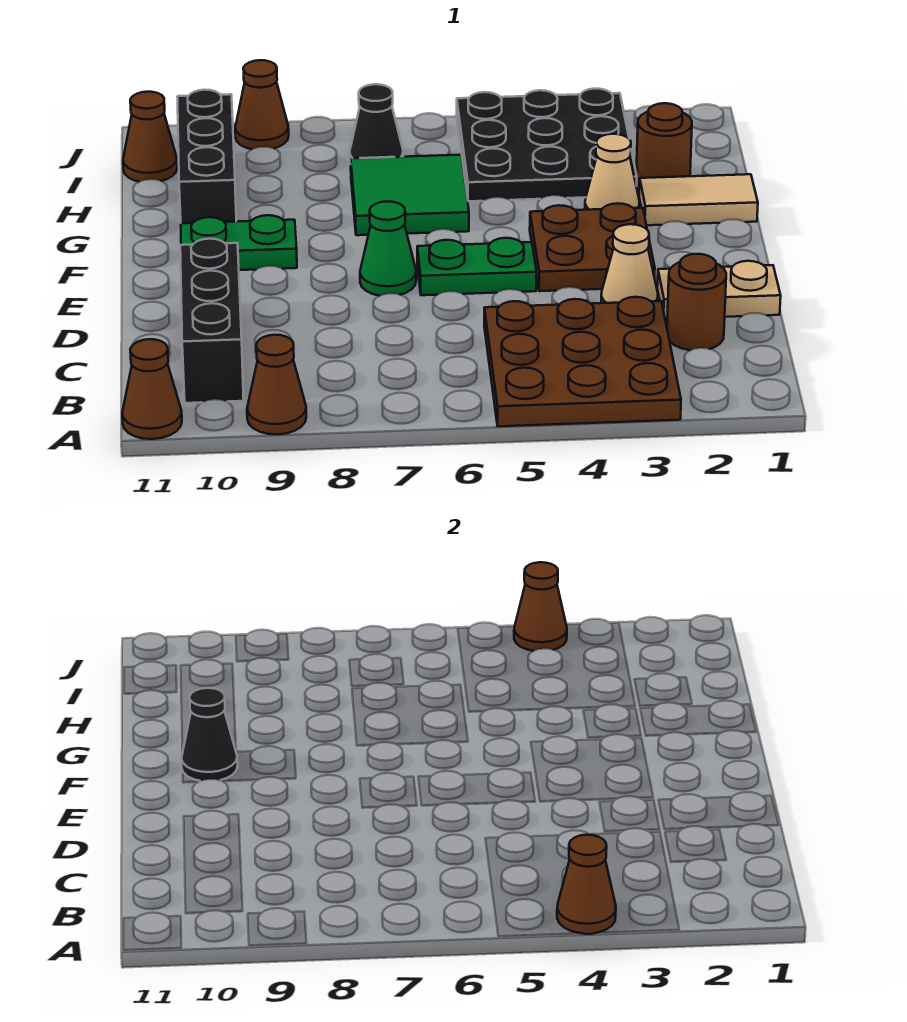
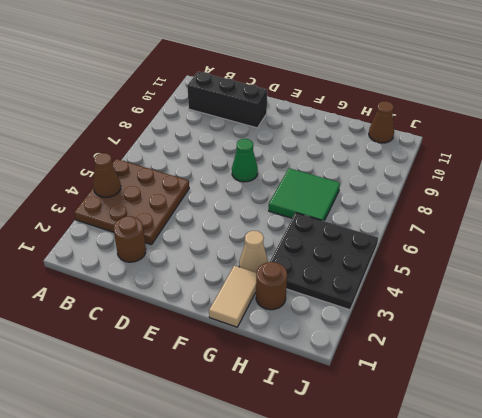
none -> brown 1x1 cone [247,335,306,435]
none -> brown 1x1 cone [122,339,182,439]
none -> tan 1x2 plate [657,261,781,319]

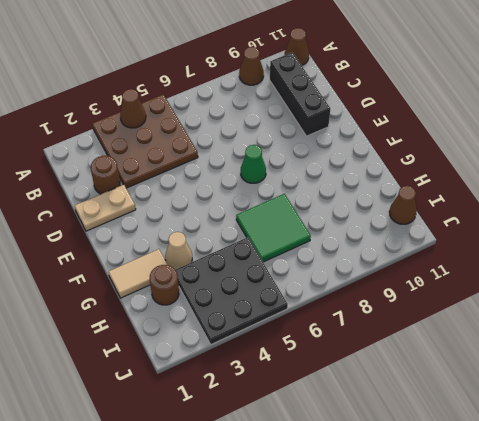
none -> tan 1x1 cone [601,224,658,303]
none -> brown 2x2 plate [530,203,655,291]
none -> green 1x2 plate [417,238,536,295]

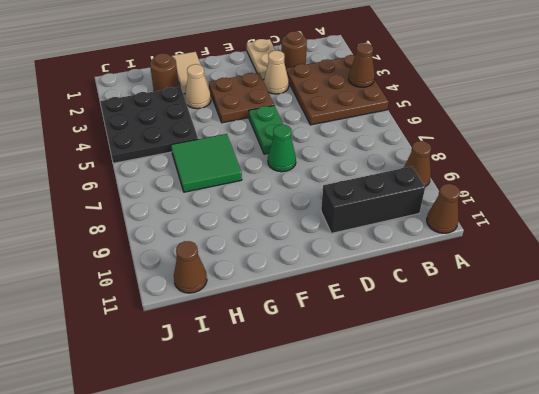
none -> green 1x2 plate [181,215,297,270]
none -> black 1x3 brick [178,90,236,223]
none -> black 1x1 cone [349,84,403,164]

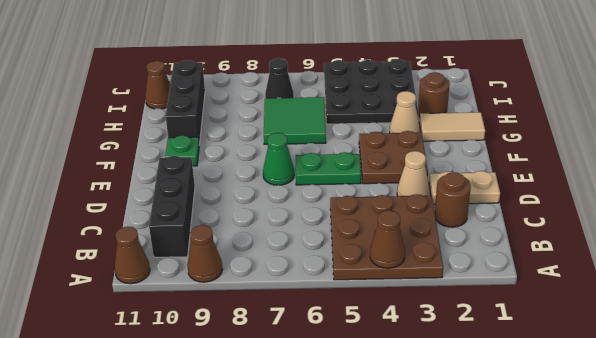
green 1x1 plate [165,135,199,166] -> green 1x2 plate [181,215,297,270]
none -> brown 1x1 cone [235,60,289,149]
none -> black 1x1 cone [181,688,238,781]
none -> brown 1x1 cone [514,562,567,651]

